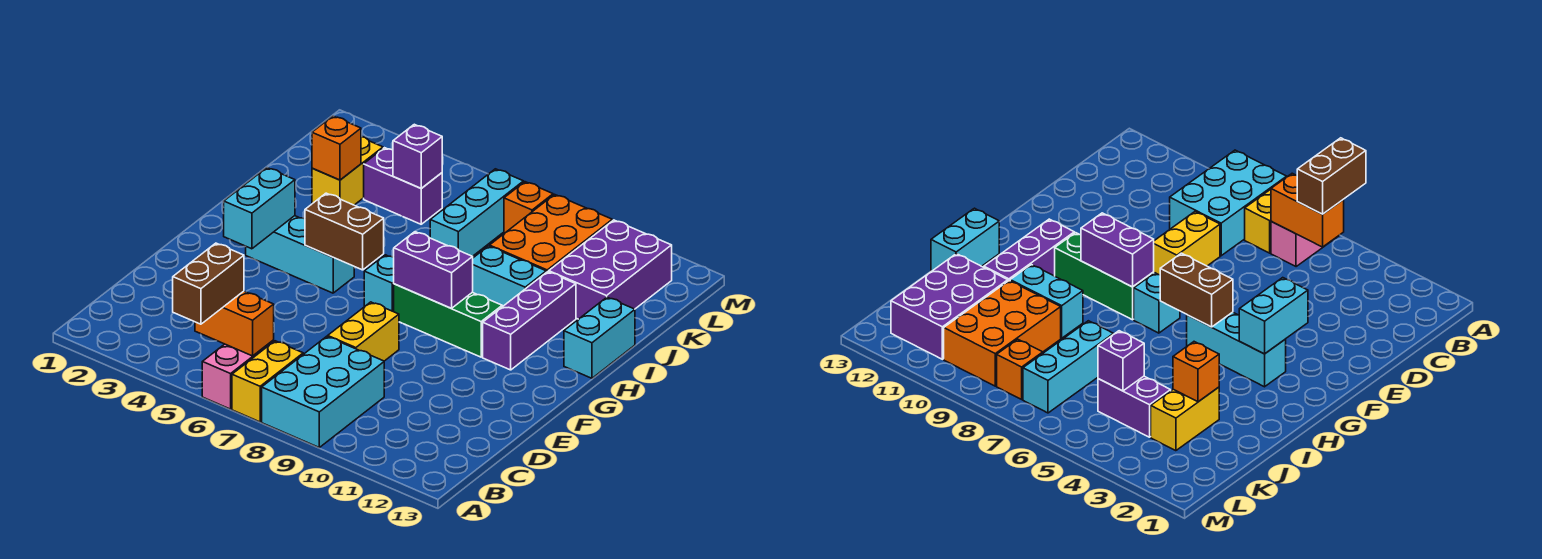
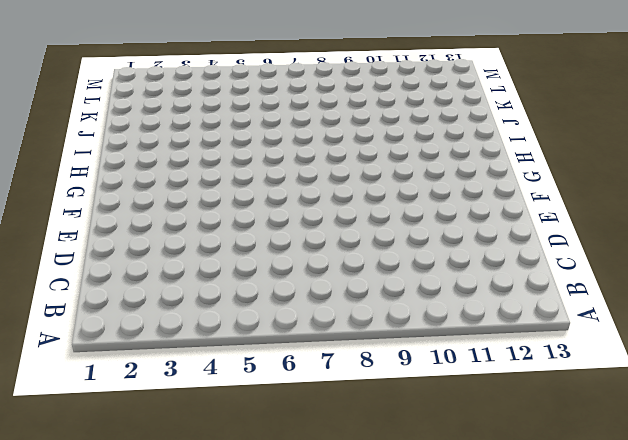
none -> pink 1x2 brick [202,340,274,409]
none -> yellow 1x2 brick [232,341,303,422]
none -> cyan 2x3 brick [262,336,384,447]

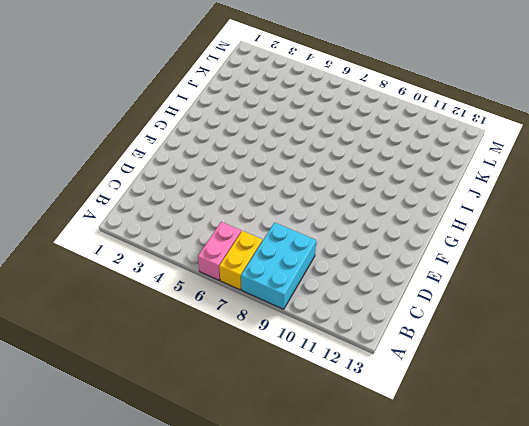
none -> yellow 1x2 brick [328,302,399,361]
none -> cyan 1x3 brick [246,216,354,293]
none -> cyan 1x1 brick [364,255,394,312]

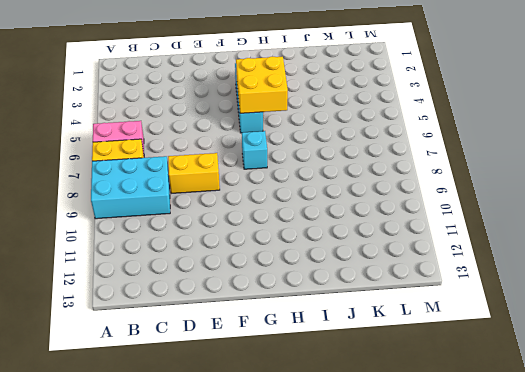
yellow 2x2 brick [236,56,288,113] -> brown 1x2 brick [305,193,384,270]
none -> green 1x3 brick [394,284,502,357]
none -> purple 1x3 brick [483,272,576,370]
none -> cyan 1x2 brick [564,297,635,378]

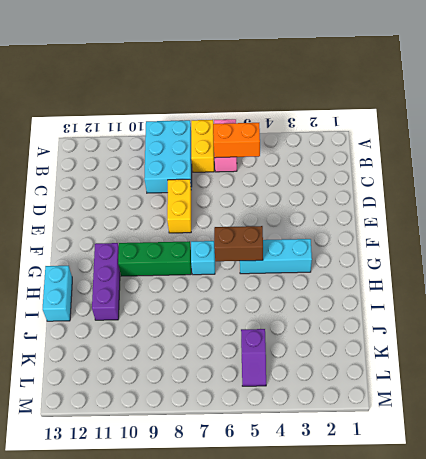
purple 1x2 slope [241,329,266,386] -> purple 1x2 brick [364,148,442,224]
none -> cyan 1x2 brick [473,246,546,307]
none -> yellow 1x2 brick [312,137,383,205]
none -> cyan 1x3 brick [430,169,524,257]

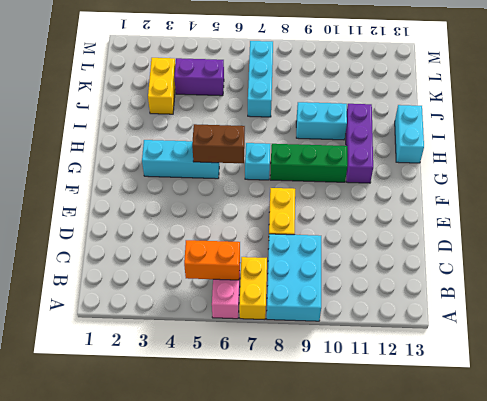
none -> orange 2x3 brick [490,194,612,272]
none -> purple 2x3 brick [549,220,672,319]
none -> orange 1x1 brick [504,182,553,233]

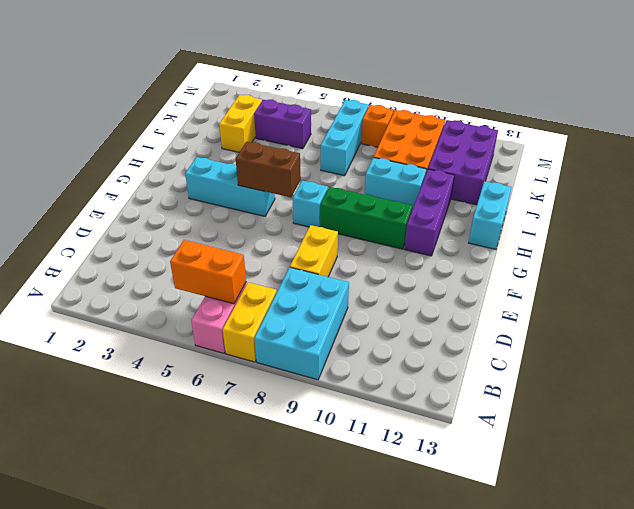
none -> cyan 1x2 brick [224,168,295,249]
none -> purple 1x2 brick [394,232,473,308]
none -> orange 1x1 brick [312,116,361,180]

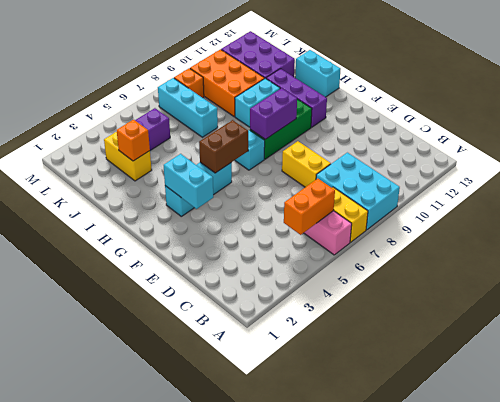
none -> purple 1x1 brick [393,124,442,188]
none -> brown 1x2 brick [173,243,244,324]

